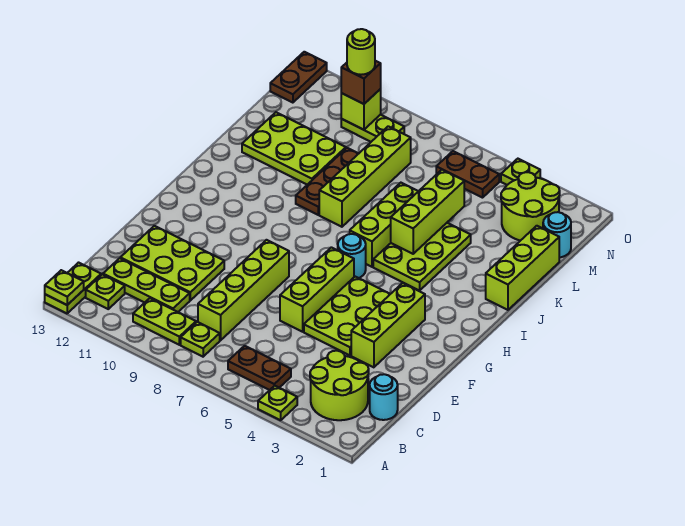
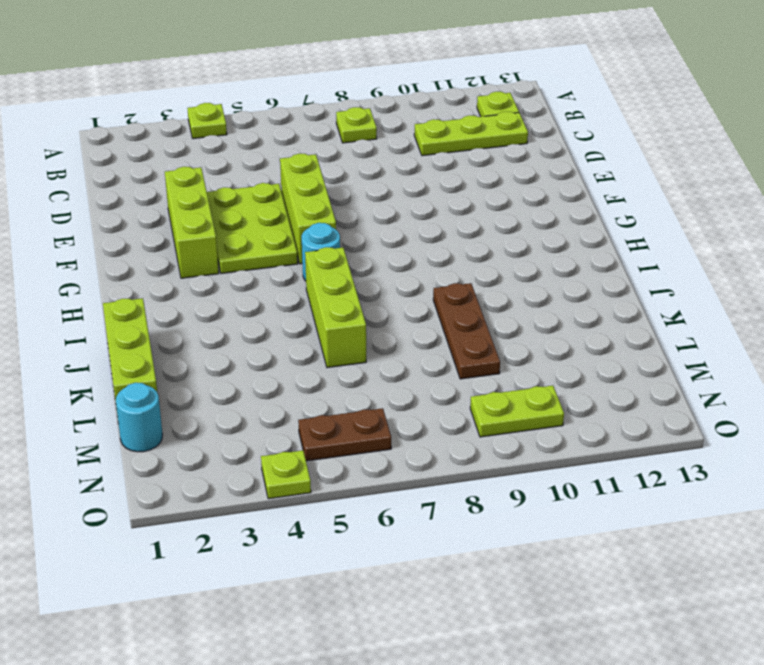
none -> lime 1x2 plate [45,263,101,313]
none -> lime 2x2 round brick [310,351,369,420]
none -> brown 1x2 plate [228,346,291,390]
none -> lime 1x2 plate [133,298,196,345]

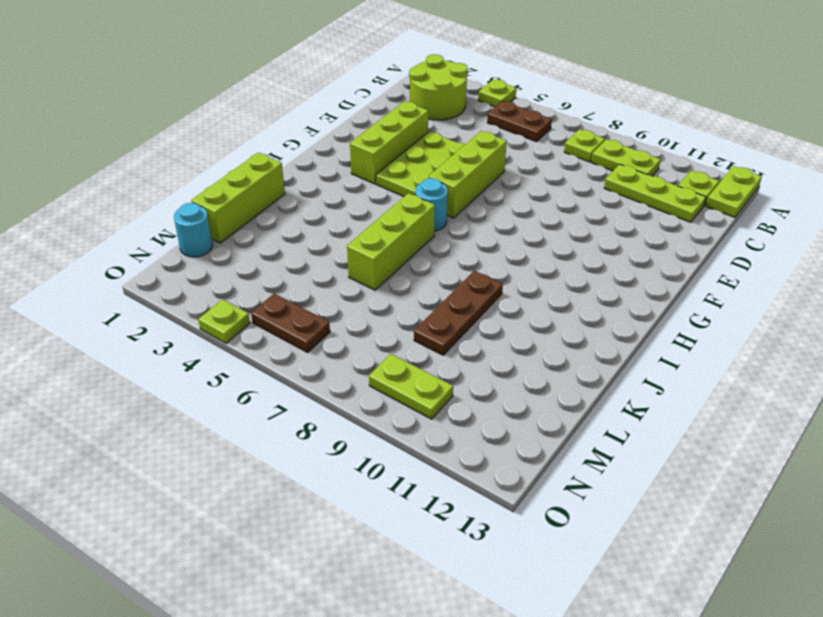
none -> cyan 1x1 round brick [370,374,398,420]
none -> lime 1x4 brick [198,240,289,340]
none -> lime 2x3 plate [120,226,224,300]
none -> lime 2x3 plate [373,223,471,291]

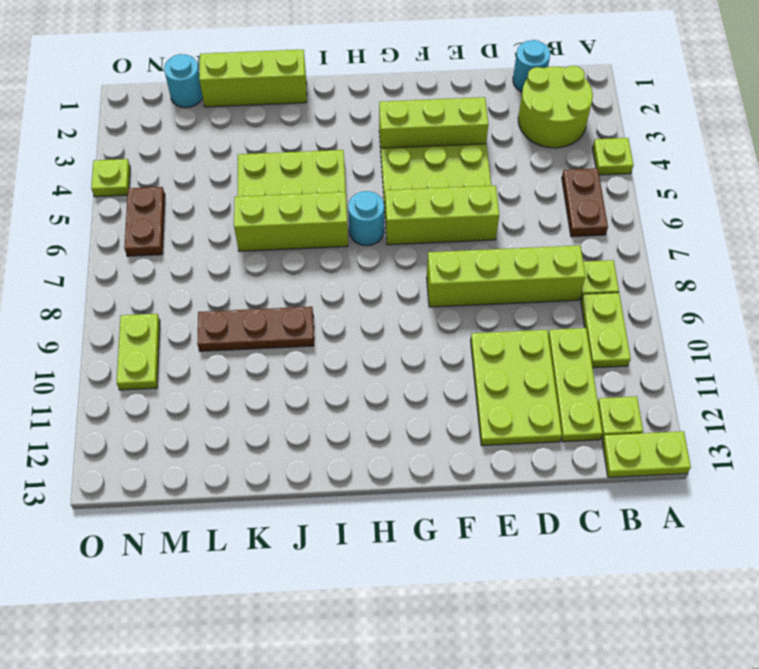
none -> lime 1x4 brick [319,126,411,227]
none -> lime 2x3 plate [242,112,346,185]
none -> lime 2x2 round brick [501,172,560,241]
none -> brown 1x2 plate [270,52,327,103]

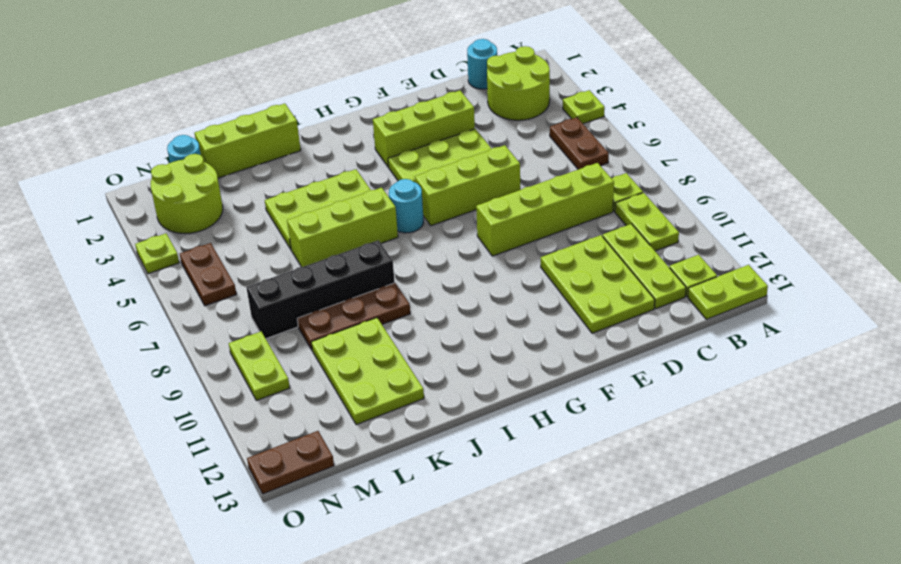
black 1x4 brick [246,240,395,339] -> lime 1x4 brick [319,126,411,227]
none -> lime 1x1 plate [45,270,84,305]
none -> lime 1x3 brick [391,170,464,254]
none -> lime 1x1 brick [341,89,381,130]
none -> brown 1x1 brick [341,61,381,104]

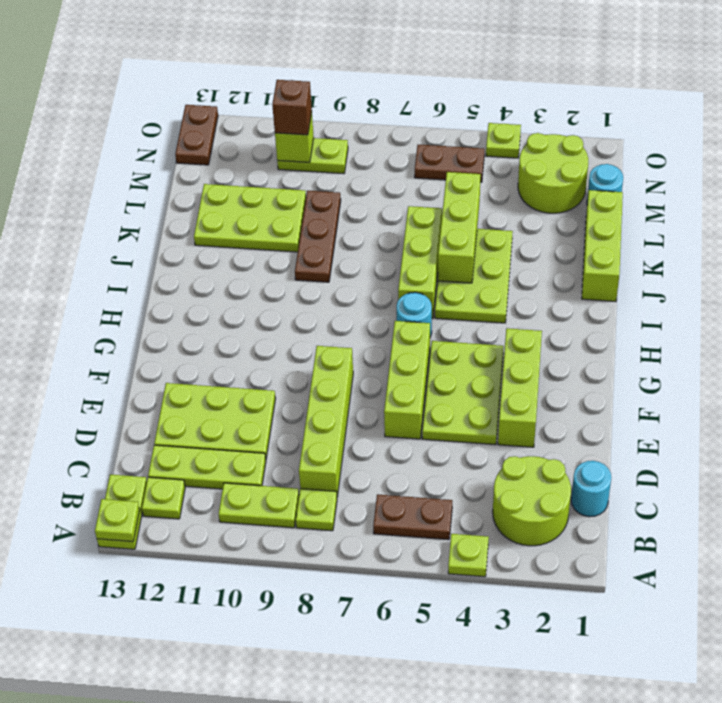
none -> lime 1x4 brick [319,126,411,227]
none -> lime 1x1 round brick [347,29,375,75]

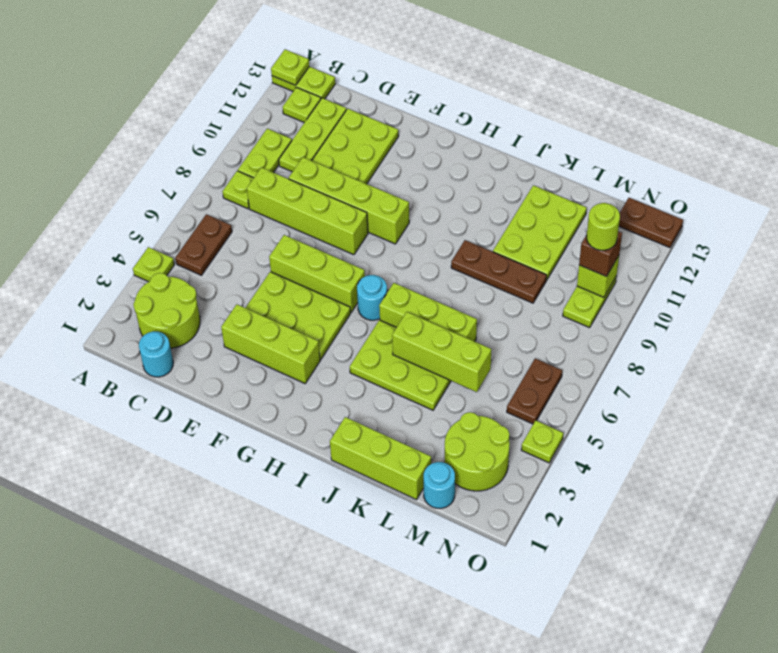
lime 1x4 brick [289,157,409,244] -> lime 1x4 brick moved to [319,126,411,227]

